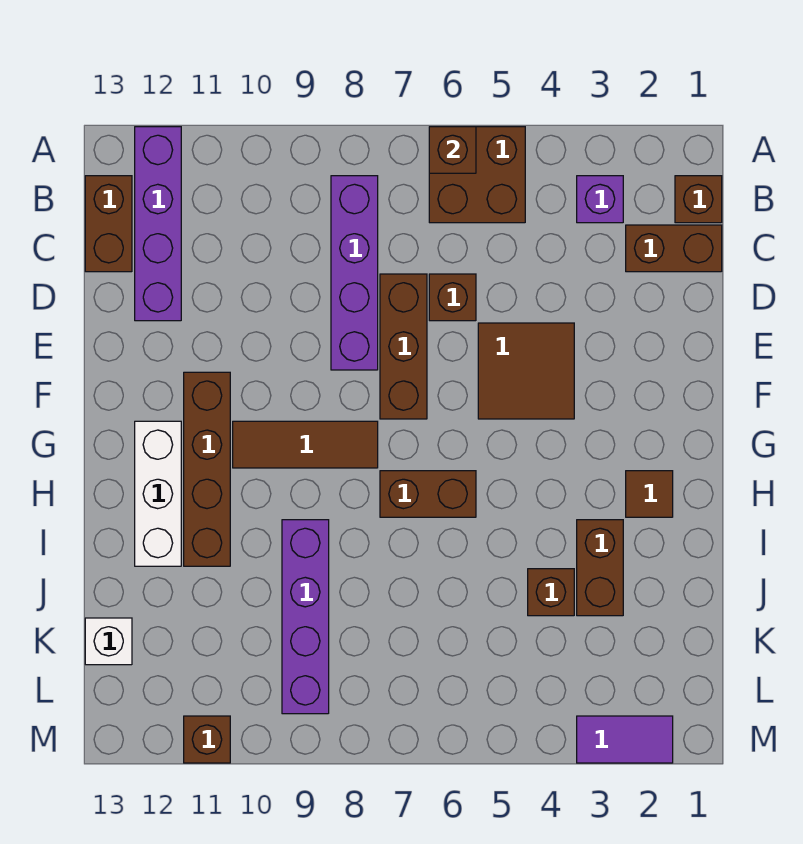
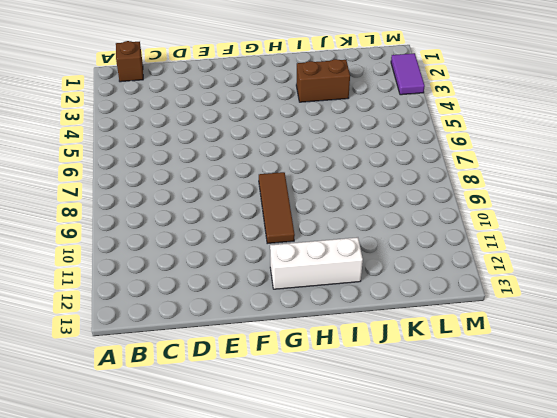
none -> brown 2x2 brick [429,127,525,223]
none -> purple 1x4 brick [135,127,181,321]
none -> purple 1x1 brick [577,176,623,223]

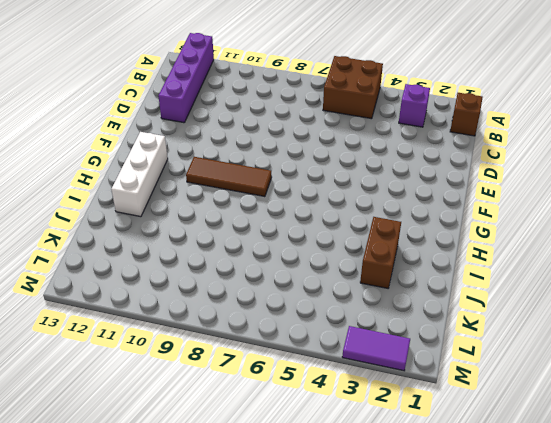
none -> purple 1x4 brick [331,176,378,370]
none -> brown 1x2 brick [85,176,132,272]
none -> brown 1x2 brick [626,225,722,272]

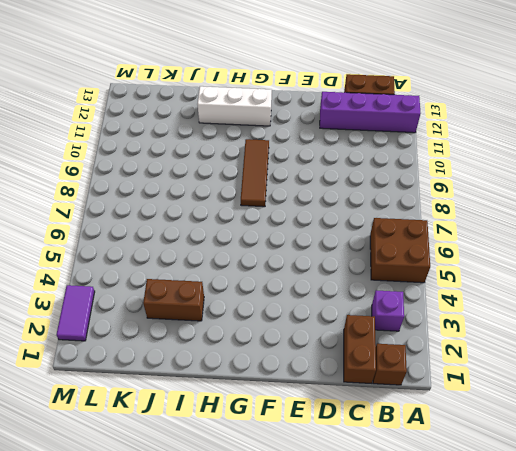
none -> purple 1x4 brick [331,176,378,370]
none -> brown 1x1 brick [429,274,476,321]
none -> brown 1x3 brick [380,274,427,419]

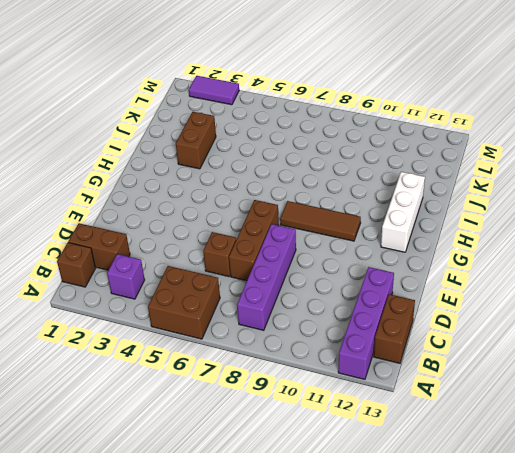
none -> brown 2x2 tile [478,323,574,419]
none -> brown 1x4 brick [184,372,230,566]
none -> brown 1x1 tile [626,471,673,517]

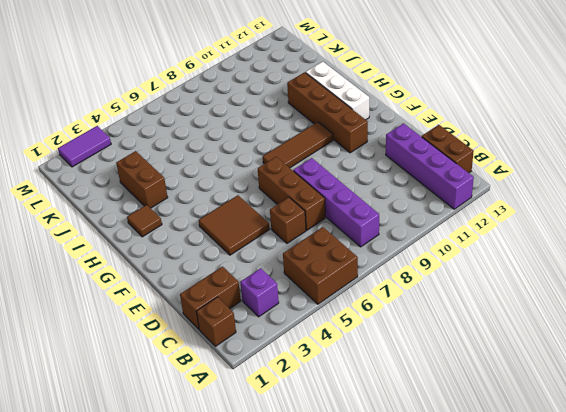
none -> brown 1x2 brick [380,471,476,517]
none -> purple 1x4 brick [282,520,329,714]
none -> brown 1x1 brick [528,569,574,616]

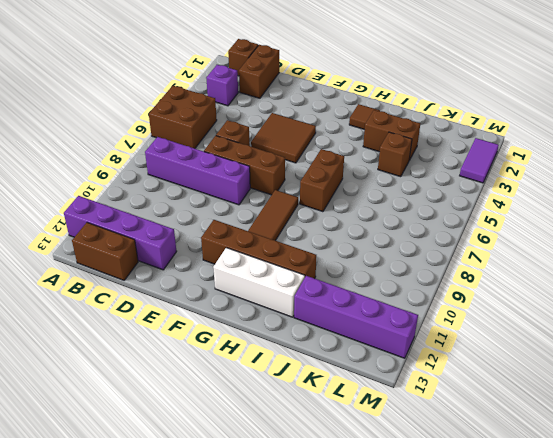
purple 1x4 brick [294,276,418,358] -> purple 1x4 brick moved to [282,520,329,714]
none -> white 1x1 brick [85,618,132,665]
none -> brown 1x1 brick [184,716,230,763]
none -> brown 1x1 brick [429,127,476,173]

